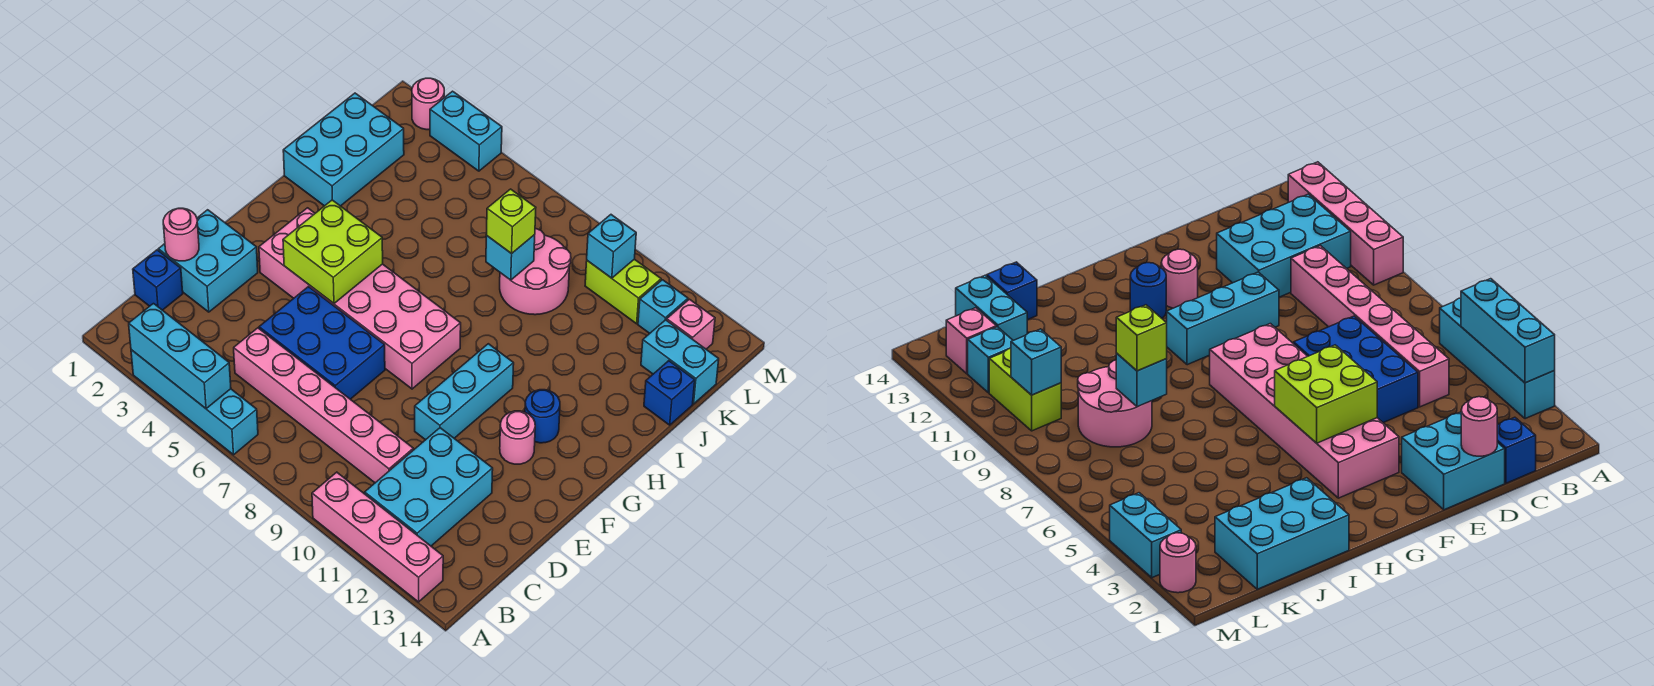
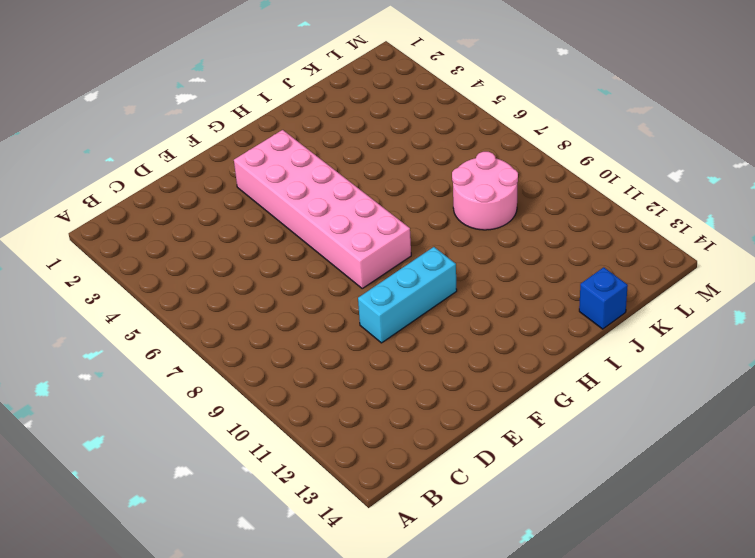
none -> cyan 1x4 brick [131,350,258,455]
none -> pink 1x4 brick [312,472,443,602]
none -> cyan 2x3 brick [365,428,493,546]

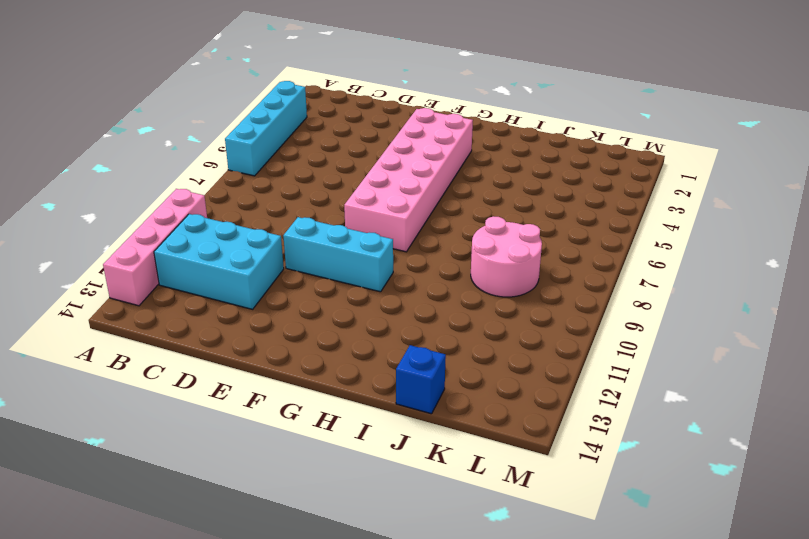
none -> blue 1x1 brick [133,250,183,310]
none -> pink 1x6 brick [234,328,413,483]
none -> cyan 2x2 brick [158,210,258,312]

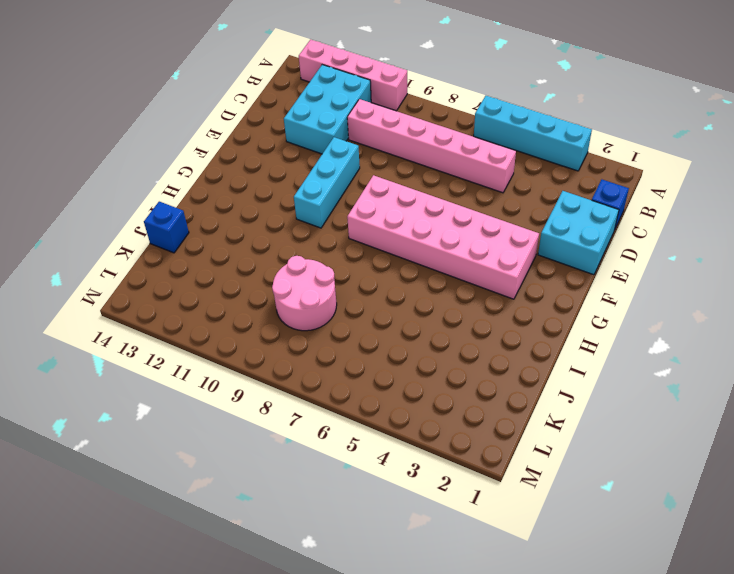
none -> blue 2x3 brick [259,287,385,399]
none -> pink 1x1 round brick [500,411,535,464]
none -> blue 1x1 round brick [525,390,560,443]

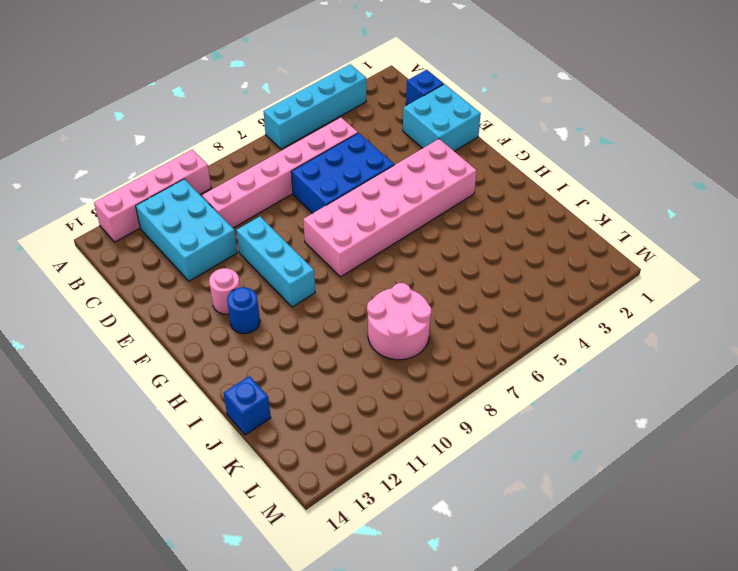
none -> cyan 2x3 brick [283,93,404,206]
none -> cyan 1x2 brick [641,320,719,404]
none -> lime 1x2 brick [585,259,661,324]

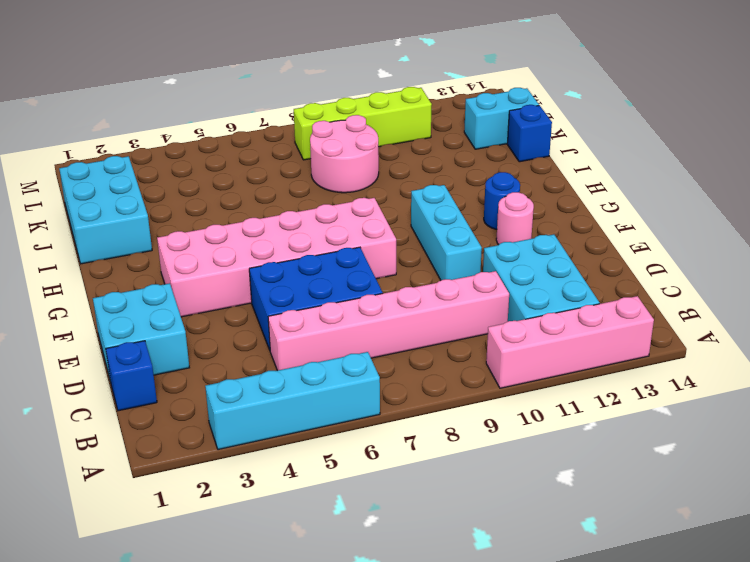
lime 1x4 brick [294,87,432,160] -> lime 1x2 brick [585,259,661,324]
none -> cyan 1x1 brick [638,280,688,333]
none -> pink 1x1 brick [667,299,715,349]
none -> pink 1x1 round brick [412,78,444,130]

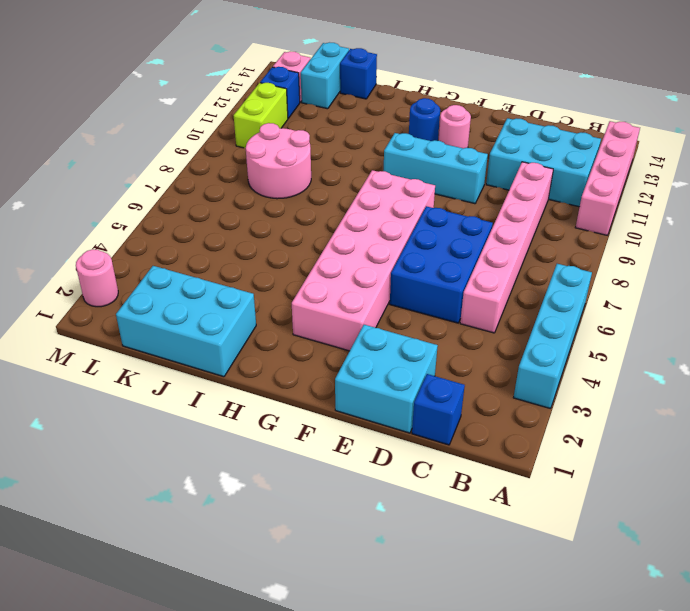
blue 1x1 brick [260,67,300,118] -> cyan 1x1 brick [638,280,688,333]
none -> cyan 1x2 brick [430,91,502,171]
none -> cyan 1x3 brick [129,304,231,409]
none -> pink 1x1 round brick [163,208,199,261]

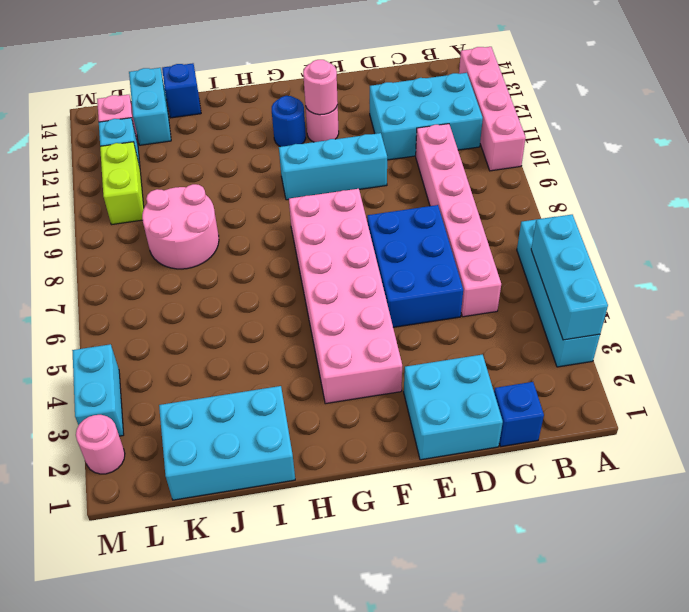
pink 1x1 round brick [303,60,338,115] -> pink 1x1 round brick moved to [163,208,199,261]
none -> lime 2x2 brick [283,200,383,303]
none -> cyan 1x1 brick [486,235,535,280]
none -> cyan 1x1 brick [587,215,636,278]

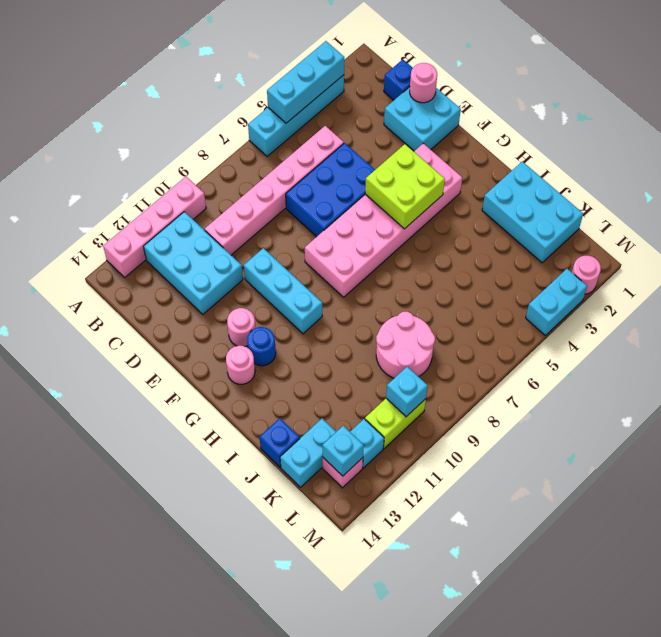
pink 1x1 round brick [226,346,255,384] -> none
cyan 1x1 brick [322,426,364,476] -> cyan 1x1 brick moved to [486,235,535,280]
none -> lime 1x1 brick [486,189,536,254]

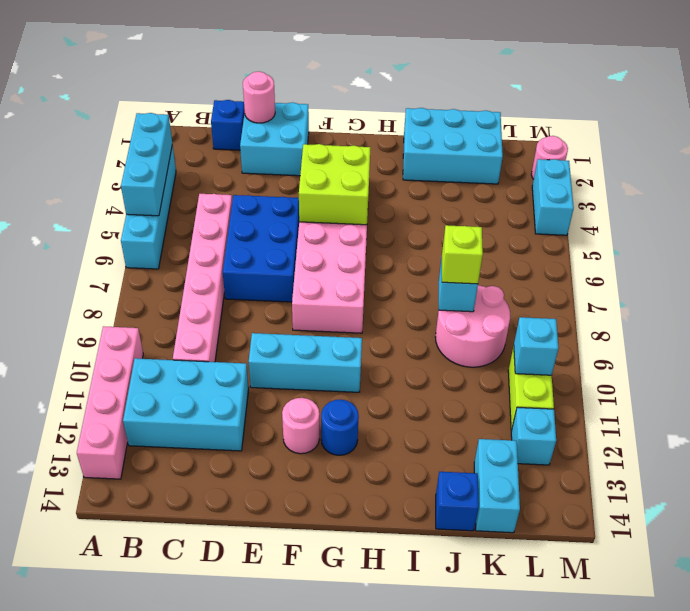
none -> pink 1x1 brick [667,299,715,349]

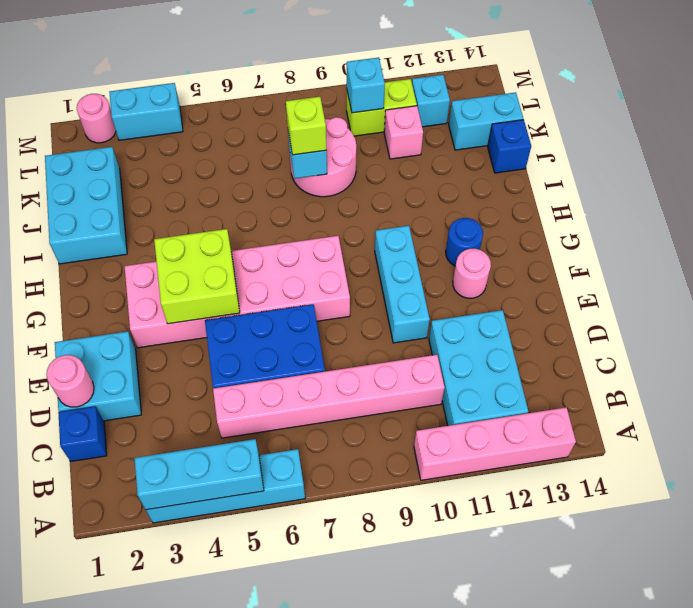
pink 1x1 brick [384,106,423,159] -> pink 1x1 brick moved to [667,299,715,349]

